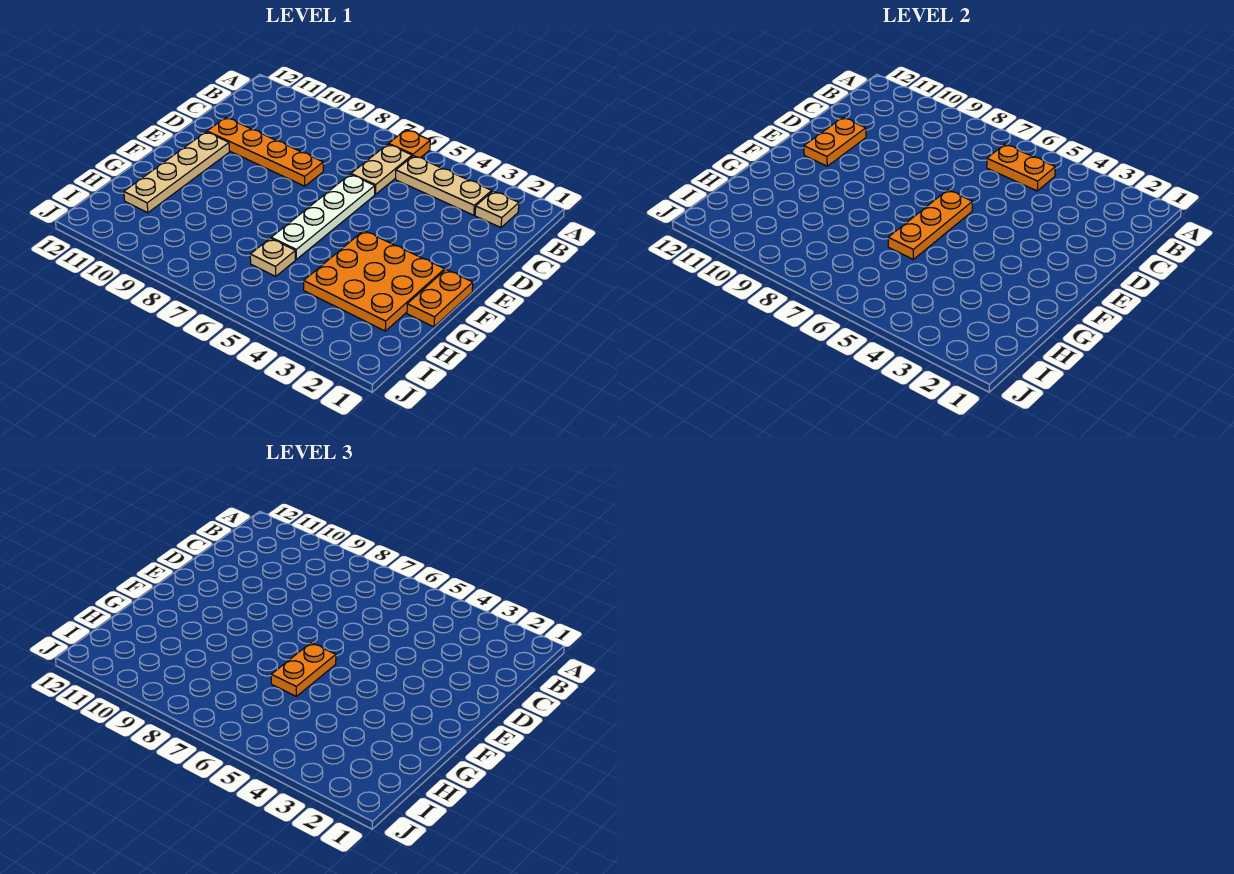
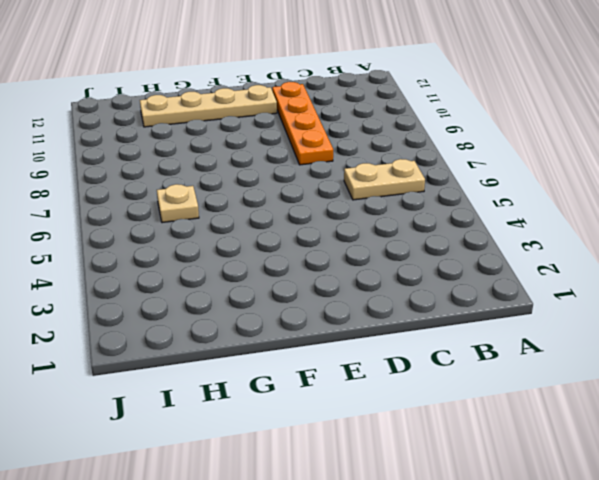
none -> orange 1x1 plate [389,130,430,158]
none -> tan 1x1 plate [475,191,519,228]
none -> tan 1x3 plate [396,156,492,215]

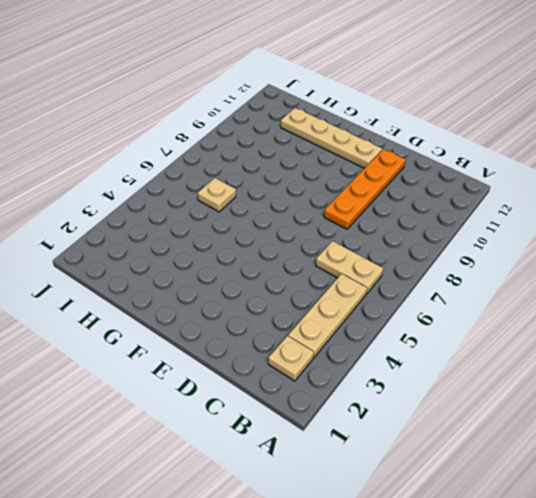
none -> orange 1x1 plate [389,130,430,158]
none -> white 1x4 plate [271,174,375,259]
none -> orange 1x2 plate [407,270,473,327]

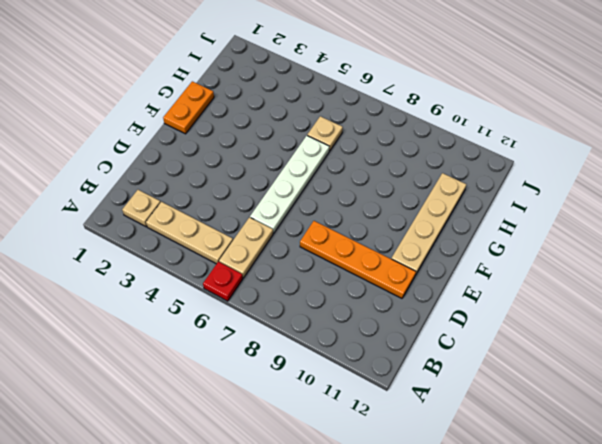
red 1x1 plate [203,262,243,301] -> orange 1x1 plate [389,130,430,158]
none -> orange 3x3 plate [304,231,445,331]
none -> orange 1x2 plate [987,144,1055,191]
none -> orange 1x2 plate [804,118,866,166]

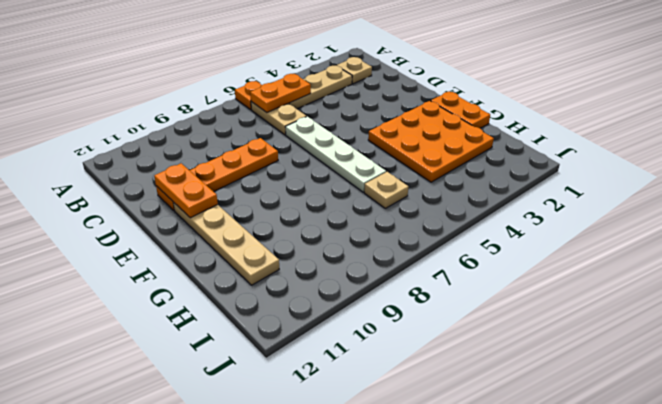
none -> orange 1x3 plate [888,190,973,259]
none -> orange 1x2 plate [271,643,336,696]

